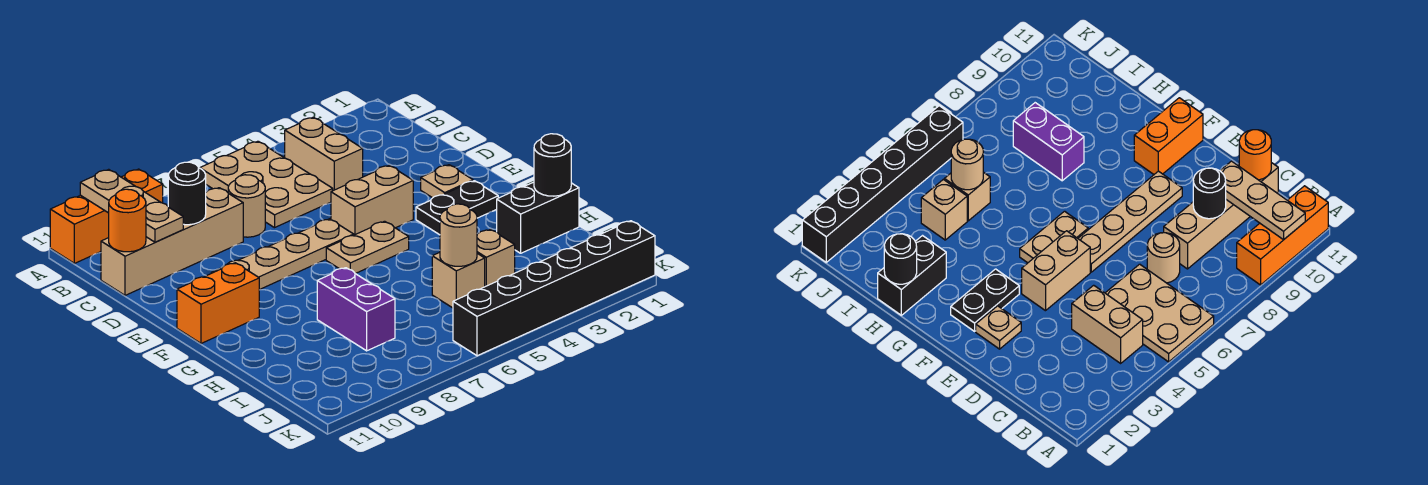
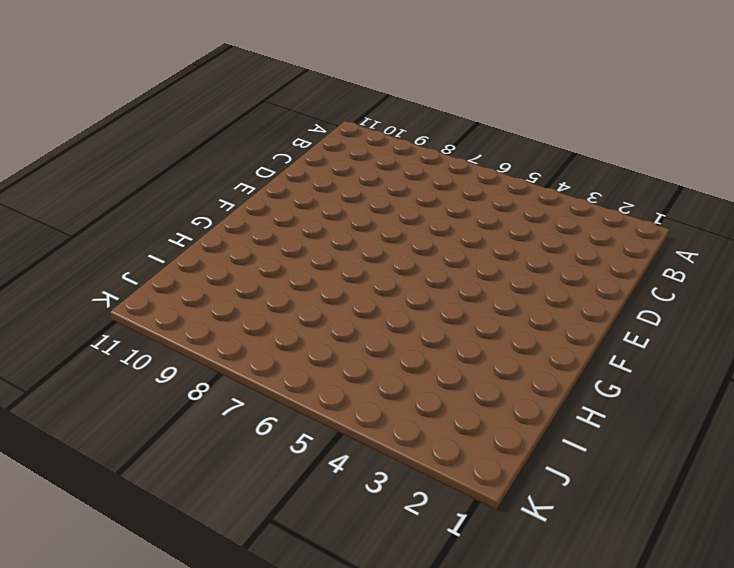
none -> tan 2x3 plate [200,141,333,228]
none -> orange 1x3 brick [50,169,163,263]
none -> tan 1x2 brick [284,117,363,191]

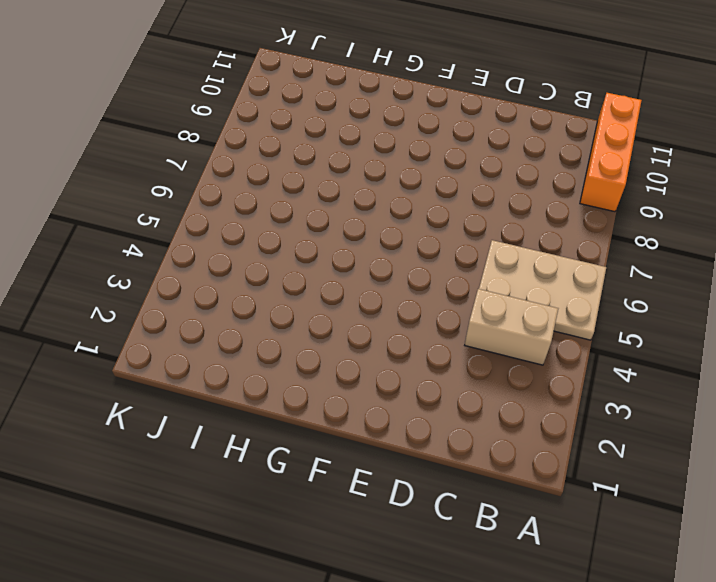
none -> tan 1x1 round brick [228,175,265,237]
none -> tan 1x4 brick [101,188,243,295]
none -> tan 1x1 plate [421,165,473,198]

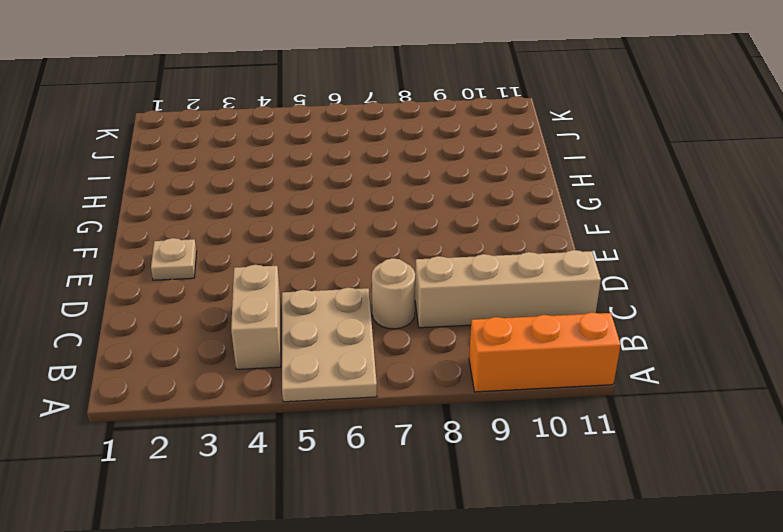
none -> tan 1x2 brick [331,165,413,235]
none -> tan 1x4 plate [212,219,354,290]
none -> black 1x2 plate [416,181,498,235]

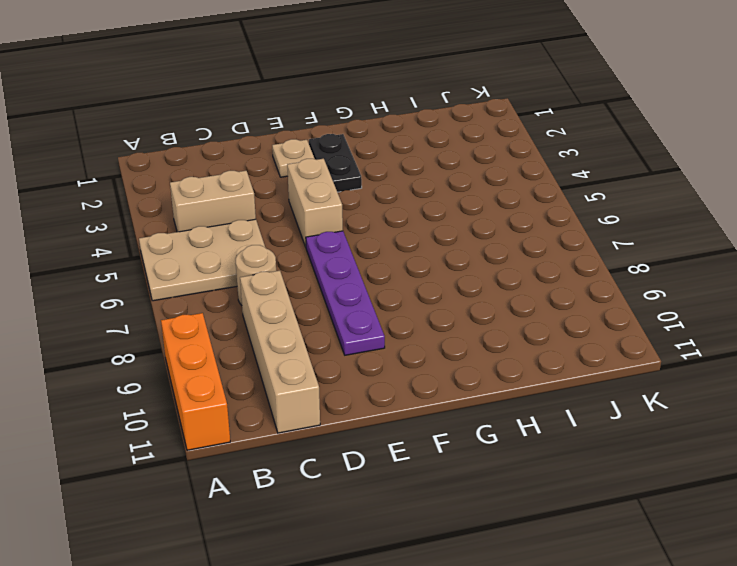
purple 1x4 plate [306,231,385,355] -> tan 1x4 plate [212,219,354,290]
none -> tan 1x2 plate [326,221,409,274]
none -> orange 1x2 brick [177,263,259,343]
none -> black 1x2 brick [497,182,579,253]

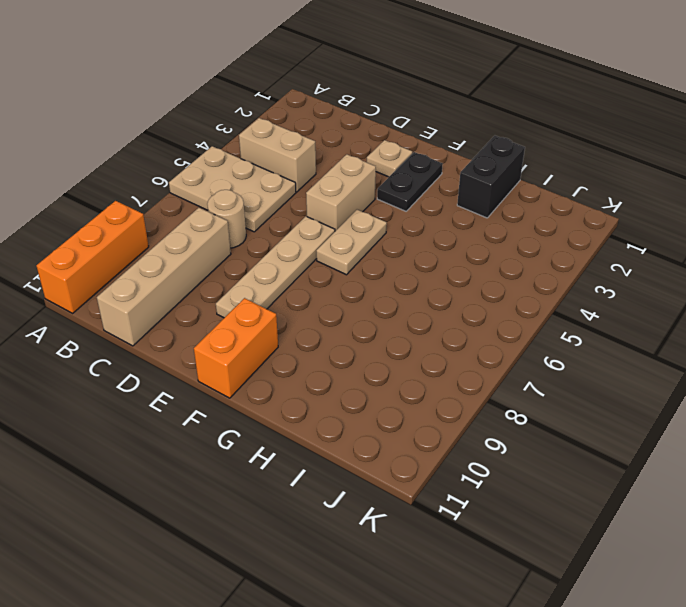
none -> purple 1x2 brick [317,268,395,351]
none -> tan 1x1 brick [477,229,515,287]
none -> tan 1x1 brick [432,252,485,308]

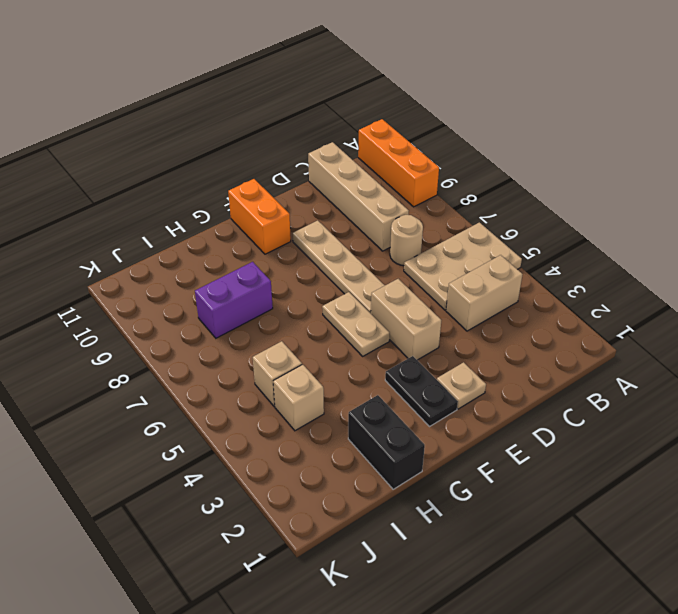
none -> black 1x6 brick [453,221,655,356]
none -> tan 1x3 plate [80,169,183,242]
none -> black 1x1 round brick [168,162,206,225]

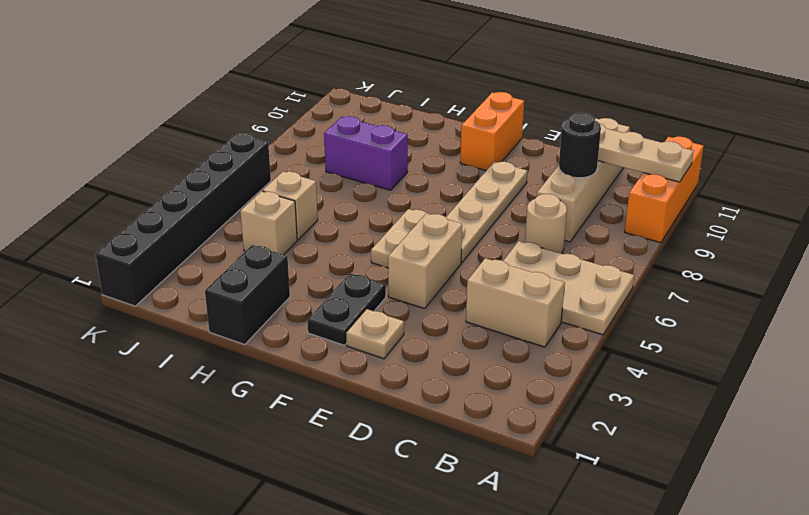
none -> orange 1x1 round brick [109,189,146,252]
none -> black 1x1 round brick [534,134,571,196]
none -> tan 1x1 round brick [440,204,477,266]

